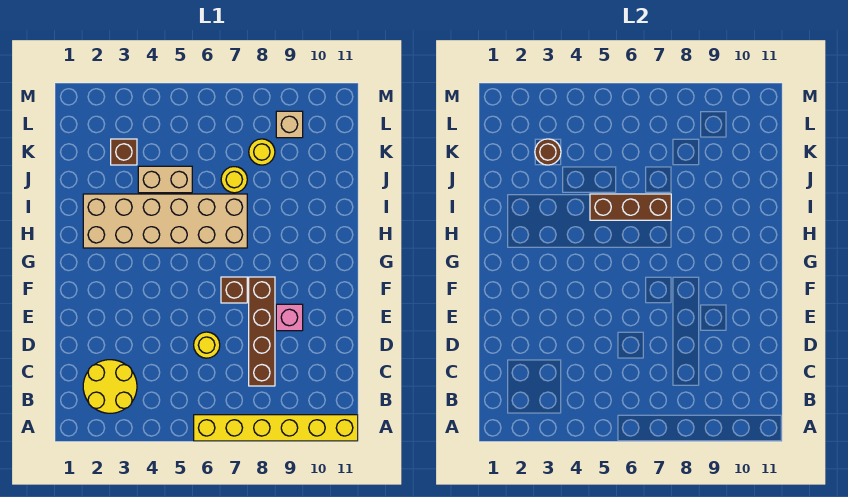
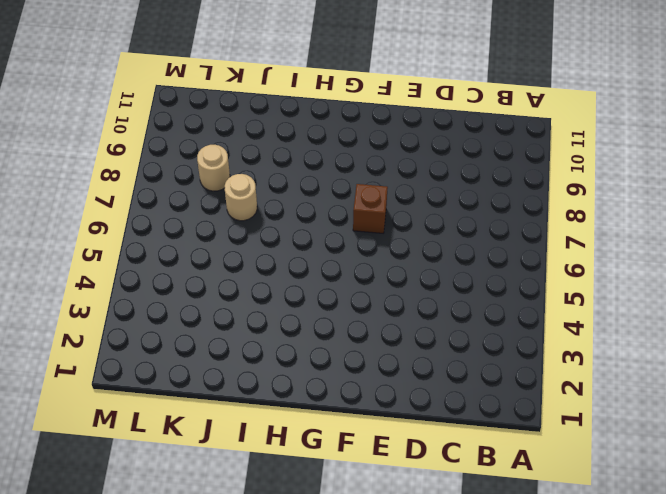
tan 1x1 round brick [225,174,257,221] -> yellow 1x1 round brick [221,167,247,193]
tan 1x1 round brick [197,145,230,191] -> yellow 1x1 round brick [249,139,275,165]
none -> yellow 1x6 brick [194,415,358,441]
none -> yellow 2x2 round brick [83,360,137,413]
none -> brown 1x4 brick [249,277,275,386]

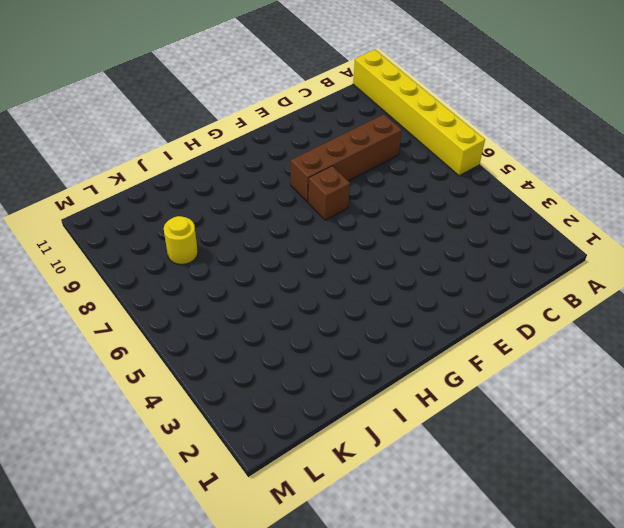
none -> yellow 2x2 round brick [83,360,137,413]
none -> yellow 1x1 round brick [194,332,220,358]
none -> pink 1x1 brick [276,304,303,331]

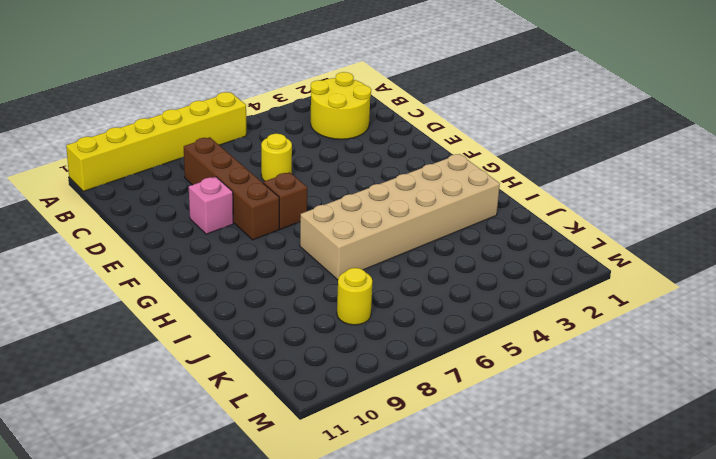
none -> tan 1x2 brick [138,166,192,193]
none -> yellow 1x1 round brick [221,167,247,193]
none -> brown 1x1 brick [111,139,137,165]

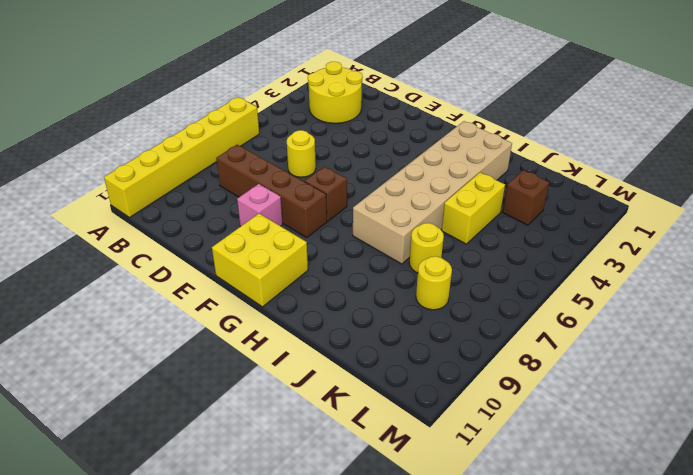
yellow 2x2 brick [212,214,308,307] -> none
yellow 1x2 brick [442,173,505,244] -> tan 1x2 brick [138,166,192,193]
none -> tan 1x1 brick [276,111,303,138]
none -> brown 1x3 brick [590,194,671,220]
none -> brown 1x1 round brick [535,139,561,165]

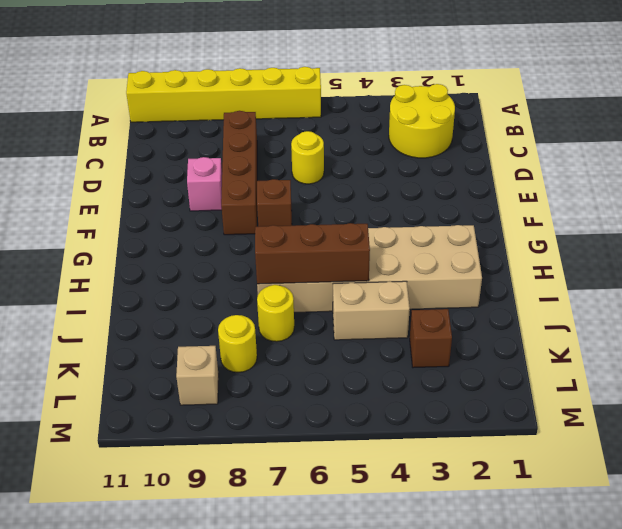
none -> brown 1x1 round brick [535,139,561,165]

